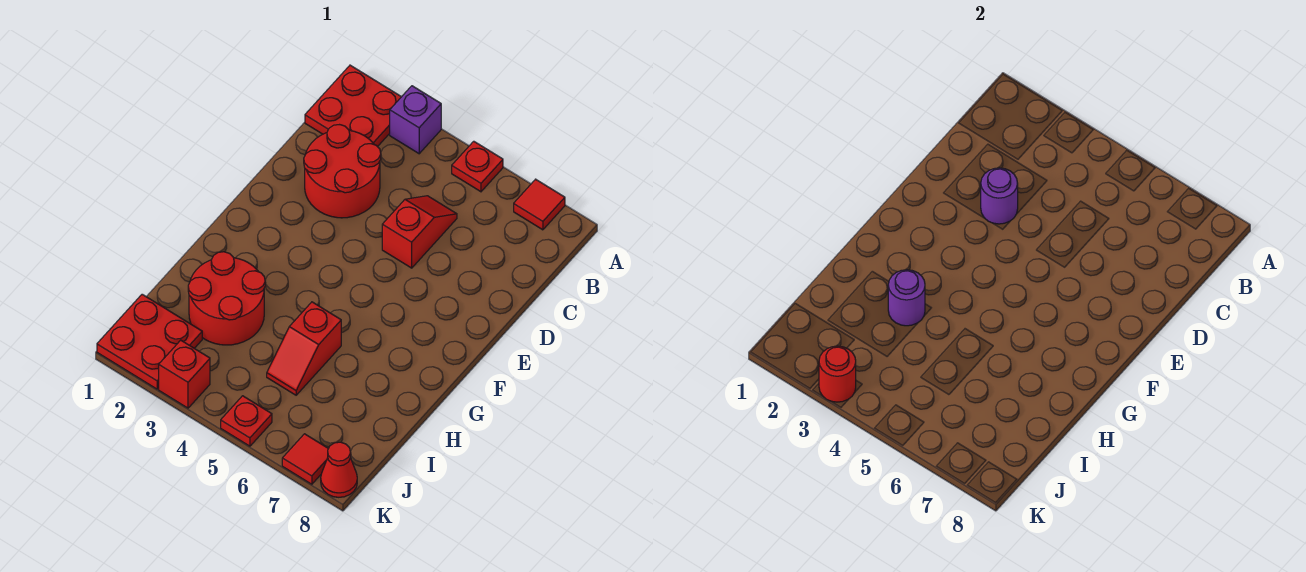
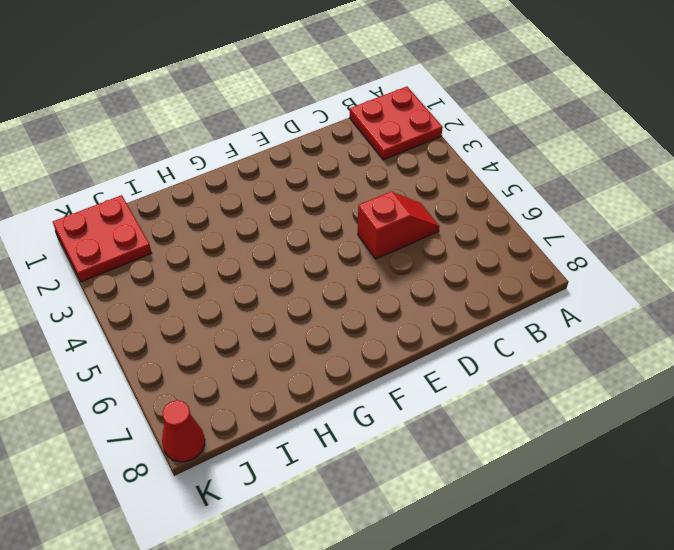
none -> purple 1x1 brick [390,86,441,154]
none -> red 1x1 plate [452,141,503,192]
none -> red 1x1 tile [514,179,565,230]

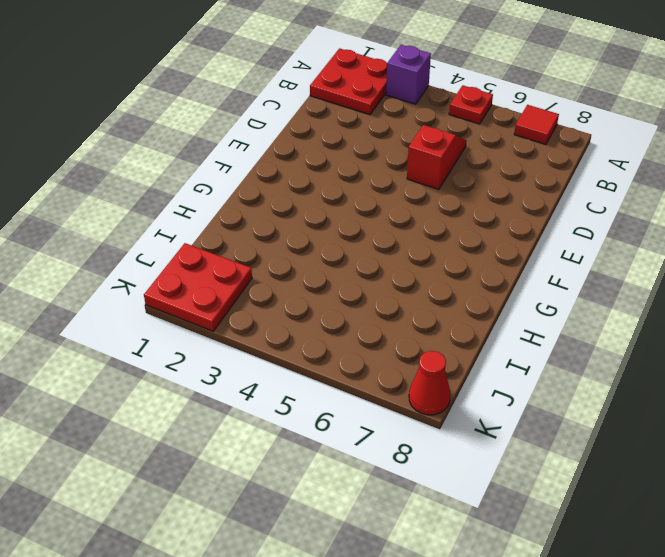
none -> red 2x2 round brick [304,125,381,218]
none -> red 2x2 round brick [188,252,265,345]
none -> red 1x2 slope [267,302,341,395]

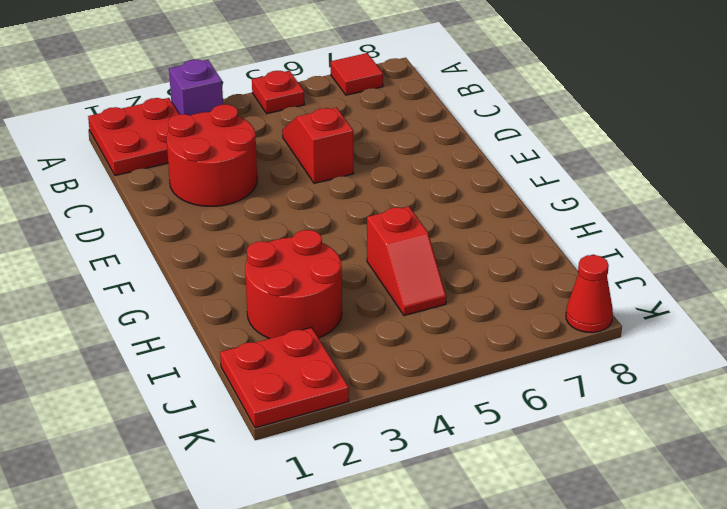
none -> red 1x1 brick [159,340,210,408]
none -> red 1x1 plate [221,396,272,446]
none -> red 1x1 tile [282,434,328,484]

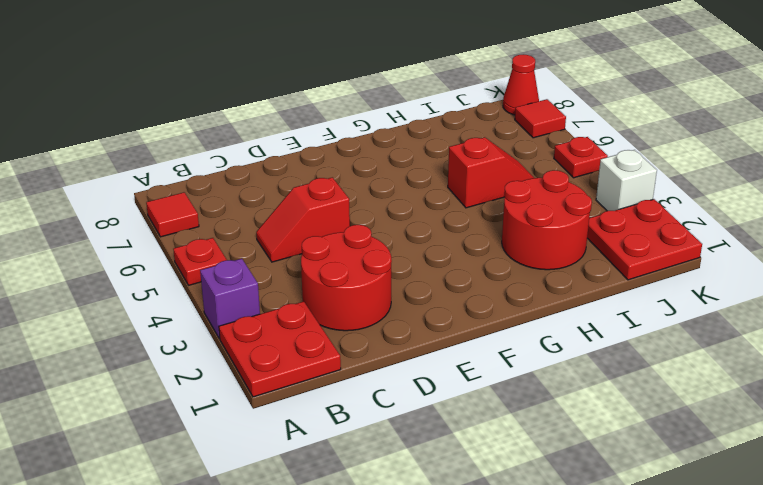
white 1x1 brick [596,150,657,211] -> red 1x1 brick [159,340,210,408]
none -> purple 1x1 round brick [981,168,1018,224]
none -> purple 1x1 round brick [888,270,925,326]
none -> red 1x1 round brick [819,346,856,402]

